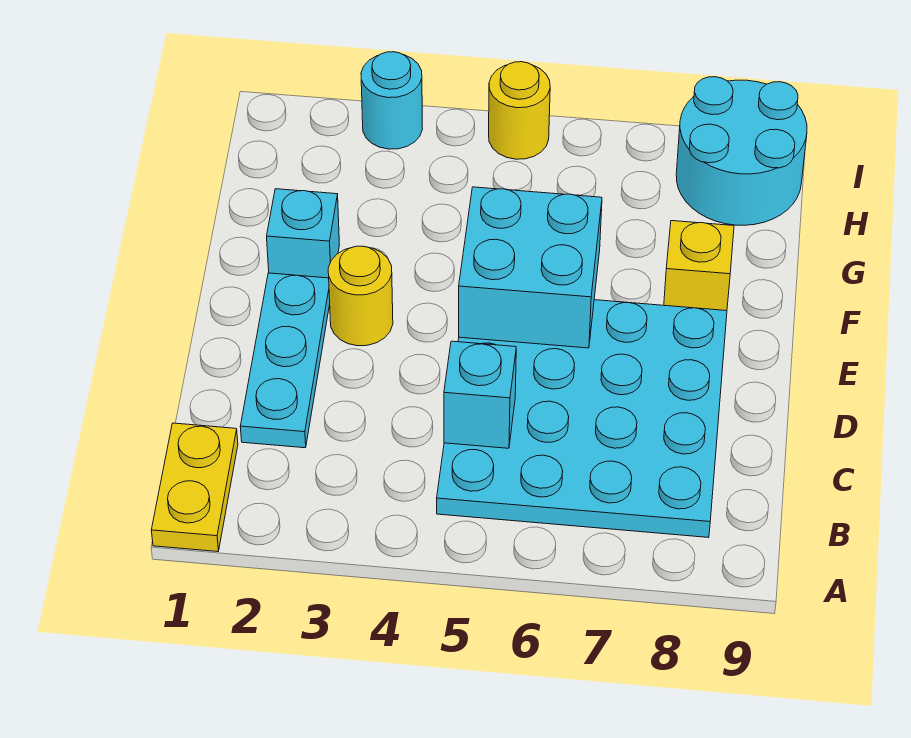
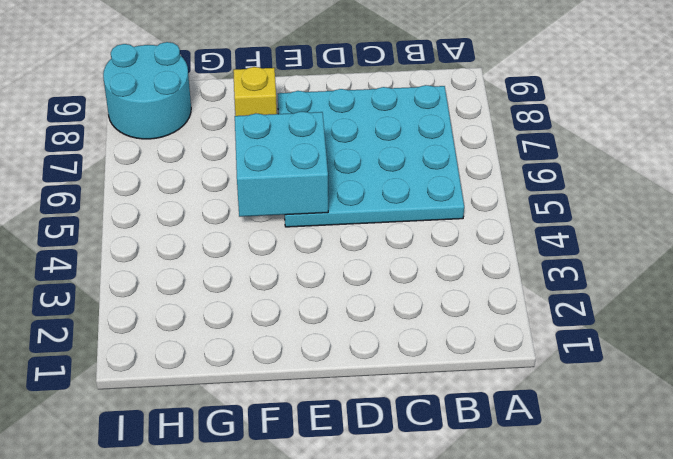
none -> yellow 1x2 plate [151,423,238,552]
none -> cyan 1x3 plate [240,273,330,448]

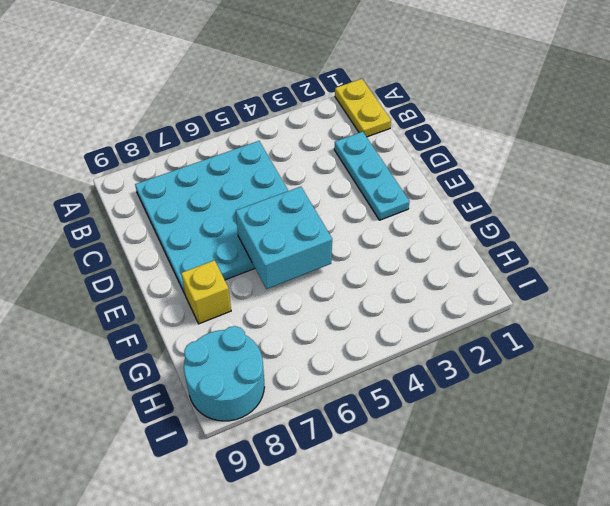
none -> yellow 1x1 round brick [328,246,393,346]
none -> cyan 1x1 brick [267,189,339,278]

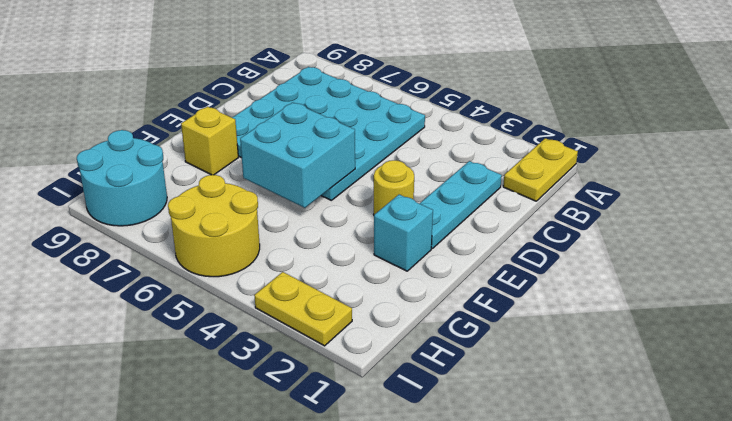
yellow 2x2 round brick [168,175,260,277] -> yellow 1x1 round brick [489,62,550,159]
yellow 1x2 plate [254,272,352,346] -> cyan 1x1 round brick [361,52,423,149]
none -> cyan 1x1 brick [444,341,516,448]

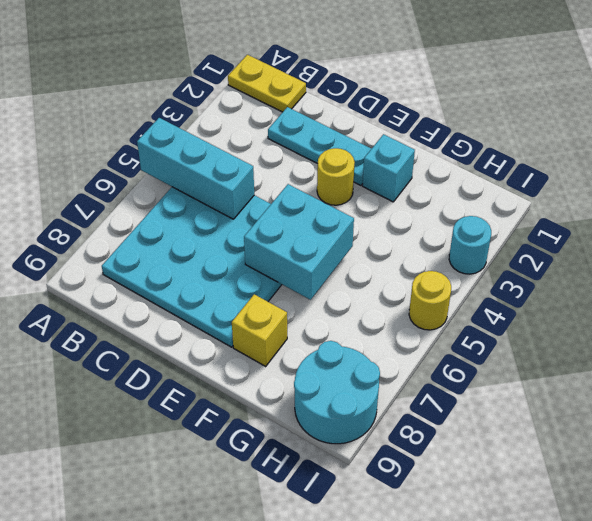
cyan 1x3 brick [137,118,254,219] -> cyan 1x1 brick [444,341,516,448]

